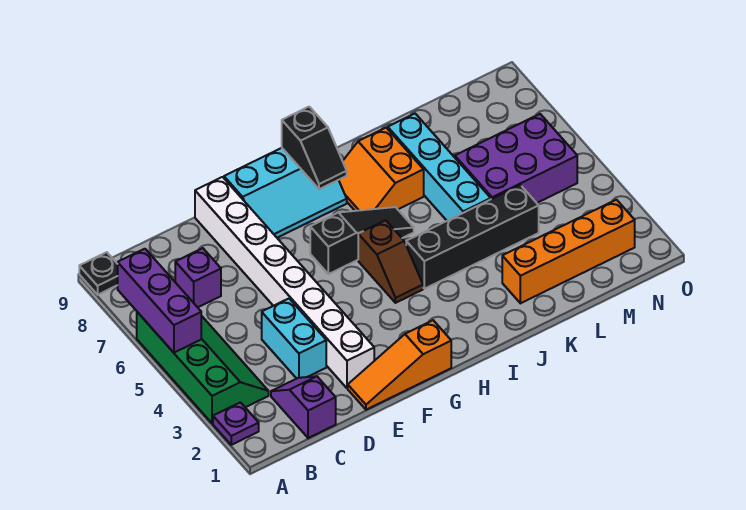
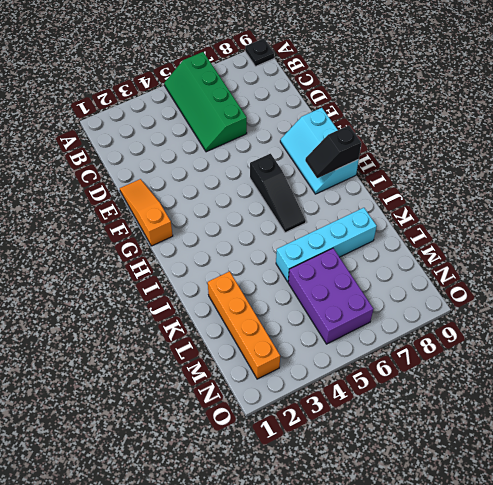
green 2x4 slope [164,52,247,152] -> green 2x4 slope turned to [137,312,269,423]
none -> purple 1x1 plate [213,402,259,445]
none -> purple 1x2 slope [271,376,336,438]
none -> purple 1x1 brick [175,248,221,307]

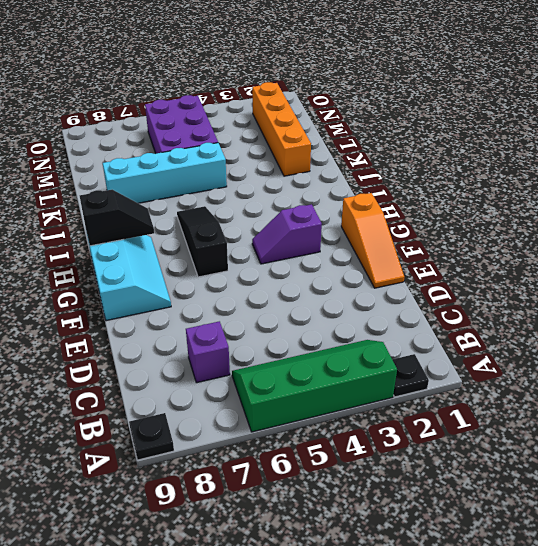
black 1x1 plate [392,354,429,397] -> purple 1x1 plate [213,402,259,445]
purple 1x2 slope [252,204,322,264] -> purple 1x2 slope moved to [271,376,336,438]
none -> cyan 1x2 brick [262,299,326,379]
none -> white 1x8 brick [195,177,374,388]
none -> brown 1x2 slope [358,220,423,303]

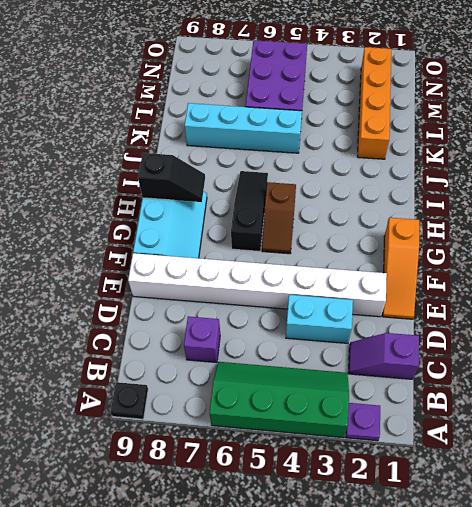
brown 1x2 slope [262,182,296,254] -> brown 1x2 slope turned to [358,220,423,303]
none -> black 1x4 brick [406,185,539,289]
none -> orange 2x2 slope [339,128,424,211]
none -> purple 1x3 brick [118,249,201,353]

